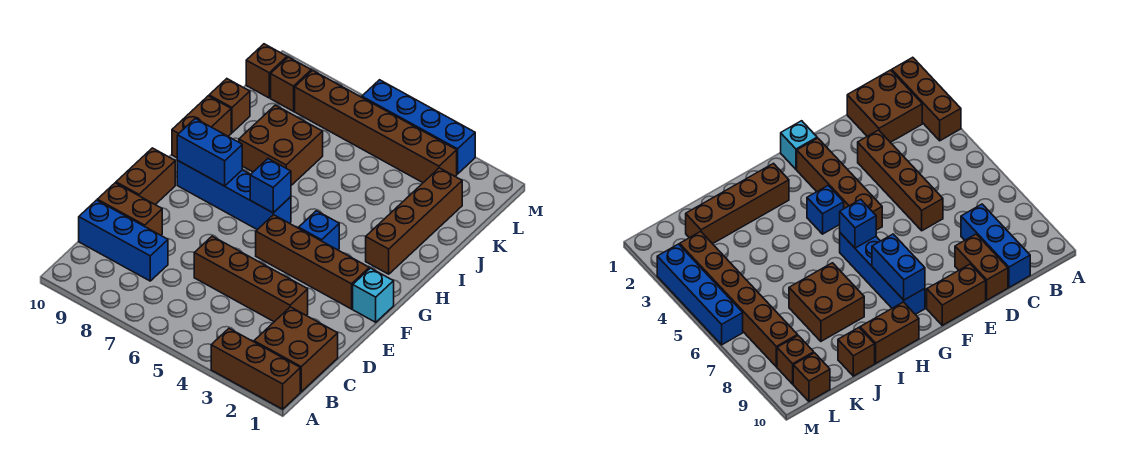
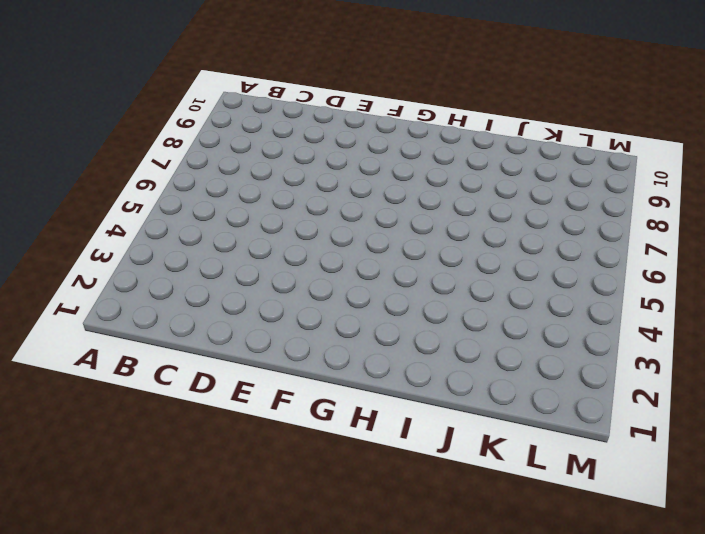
none -> brown 1x3 brick [211,329,300,409]
none -> brown 2x2 brick [254,307,338,392]
none -> blue 1x3 brick [79,200,168,281]

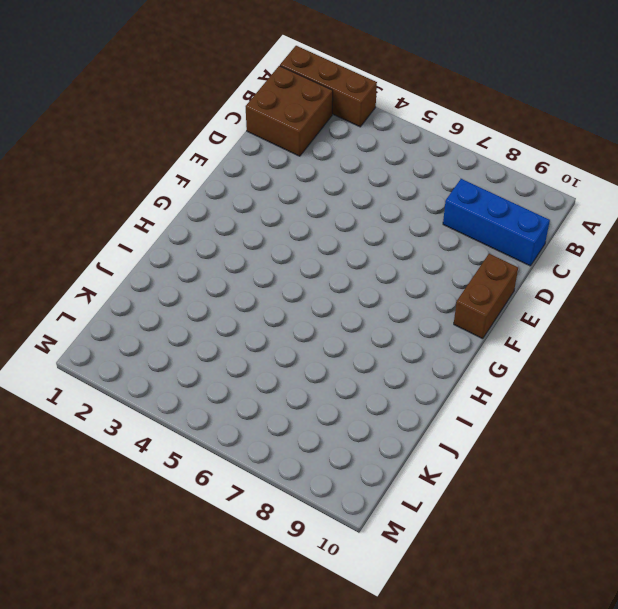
none -> brown 1x4 brick [194,236,308,322]
none -> brown 1x2 brick [97,183,162,235]
none -> cyan 1x1 brick [353,268,394,322]

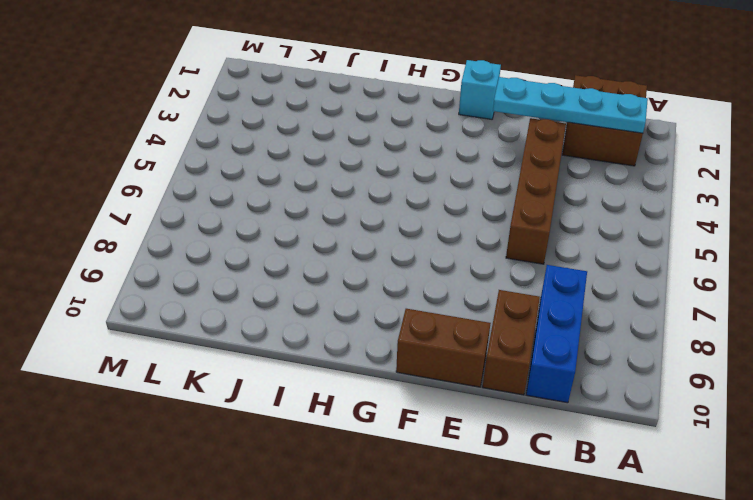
cyan 1x4 plate [493,77,648,133] -> none
none -> brown 1x3 brick [211,329,300,409]
none -> brown 1x4 brick [256,215,369,309]
none -> blue 1x1 brick [299,211,339,250]

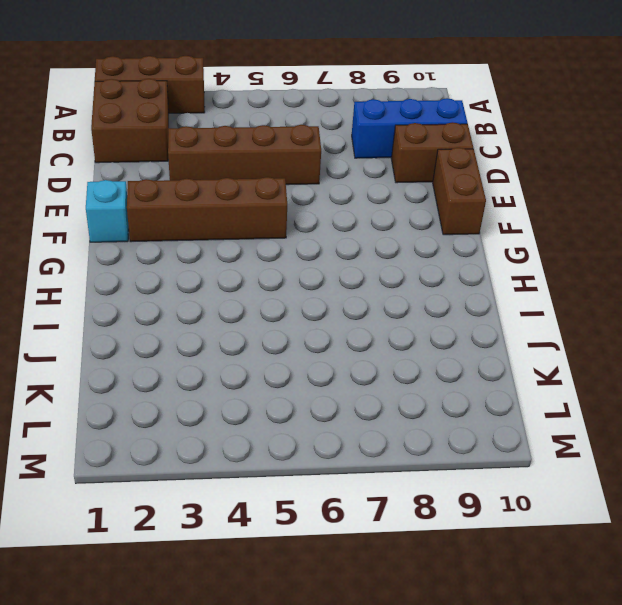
none -> blue 1x1 brick [299,211,339,250]
none -> blue 1x4 brick [177,160,291,230]
none -> brown 1x4 brick [366,168,462,274]

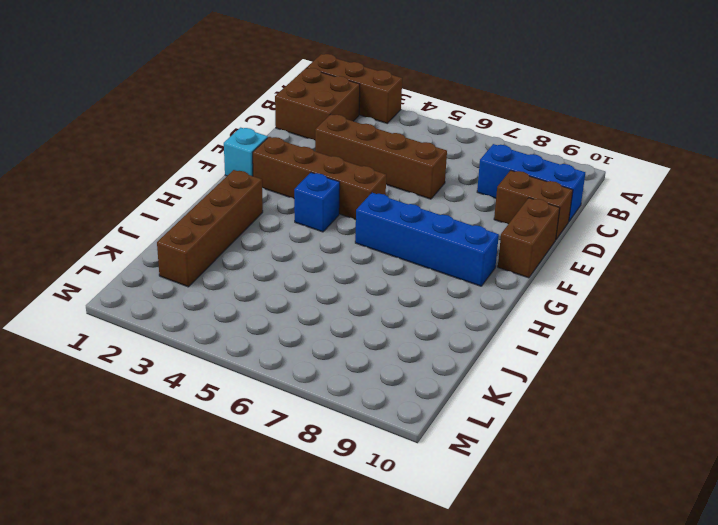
none -> brown 1x2 brick [172,96,231,158]
none -> brown 2x2 brick [239,105,323,185]
none -> brown 1x1 brick [209,79,250,133]

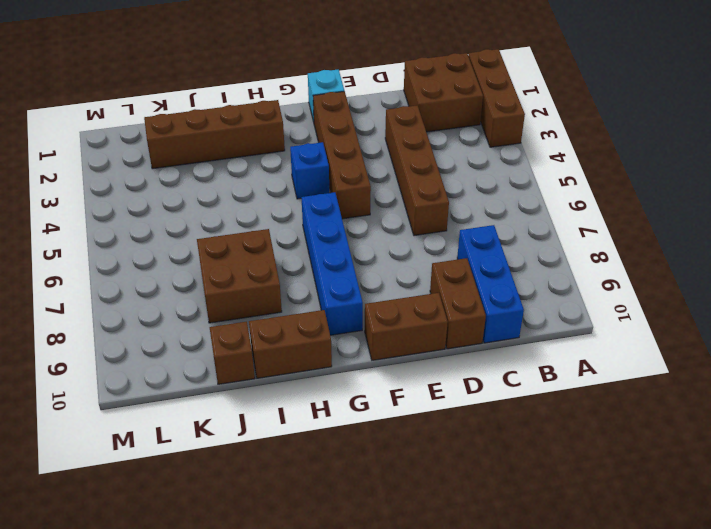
none -> brown 1x6 brick [295,71,457,183]
none -> brown 1x1 brick [271,57,311,111]
none -> brown 1x1 brick [246,44,287,98]

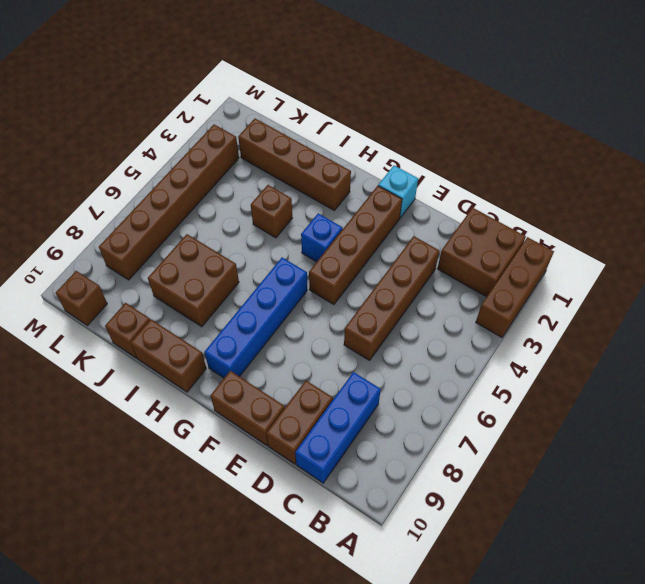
brown 1x1 brick [251,185,292,238] -> brown 1x1 brick moved to [271,57,311,111]
none -> blue 1x4 brick [362,80,475,174]
none -> blue 1x1 brick [250,159,291,213]
none -> blue 1x2 brick [177,119,242,186]

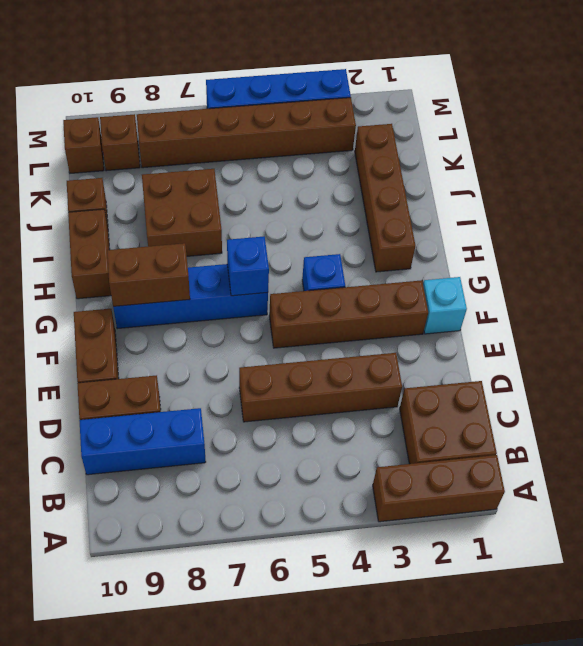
brown 1x2 brick [107,243,190,307] -> blue 1x2 brick [177,119,242,186]

